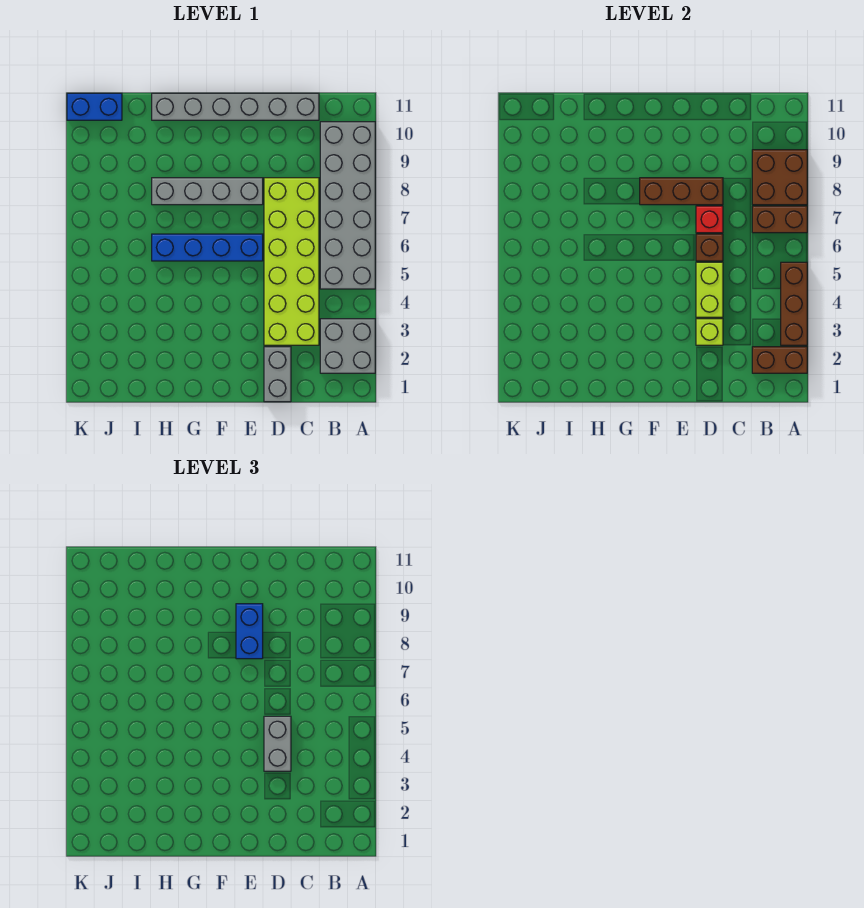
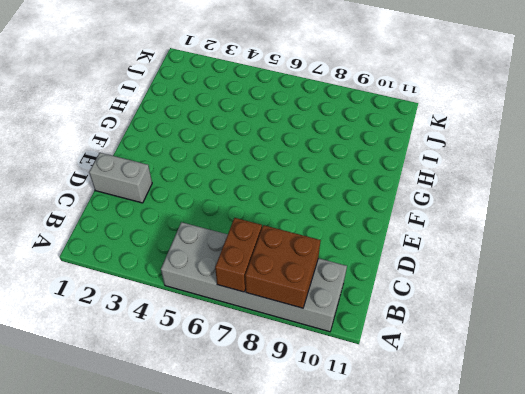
none -> grey 2x2 brick [320,319,375,373]
none -> lime 2x6 brick [264,178,319,345]
none -> grey 1x6 brick [152,93,319,120]

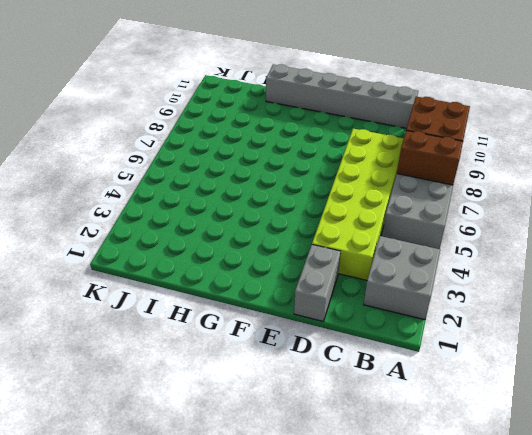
none -> blue 1x4 brick [152,234,263,261]
none -> grey 1x4 brick [152,178,263,205]
none -> blue 1x2 brick [67,93,122,120]

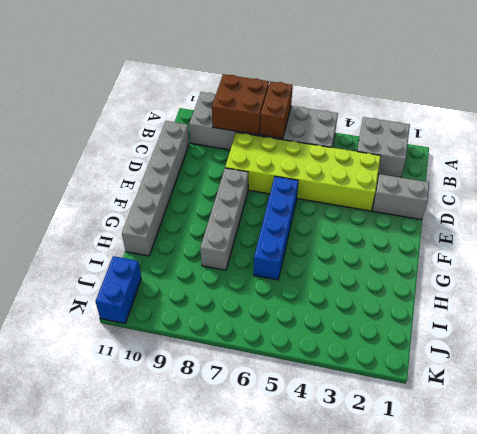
none -> brown 1x2 brick [752,347,807,373]
none -> brown 1x3 brick [781,262,807,345]
none -> lime 1x1 brick [696,319,723,345]

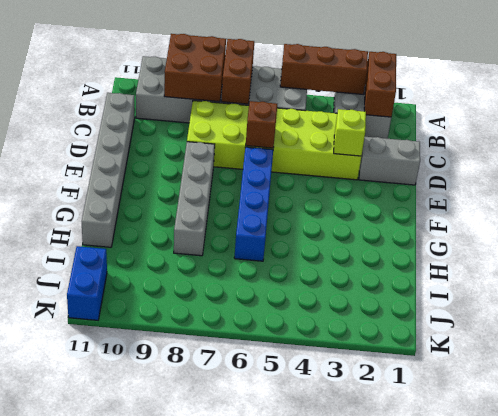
none -> lime 1x2 brick [696,262,723,317]
none -> red 1x1 brick [696,206,723,233]
none -> brown 1x3 brick [640,178,723,205]

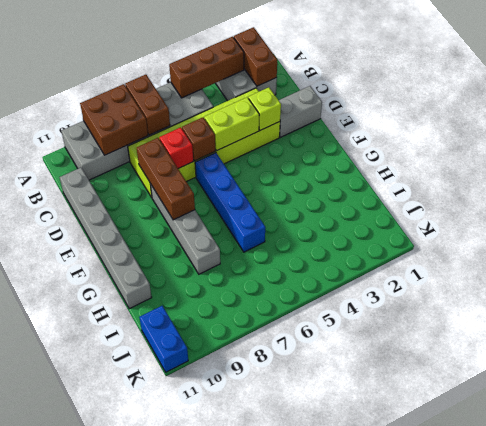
none -> grey 1x2 brick [264,716,291,771]
none -> blue 1x2 brick [236,604,263,659]

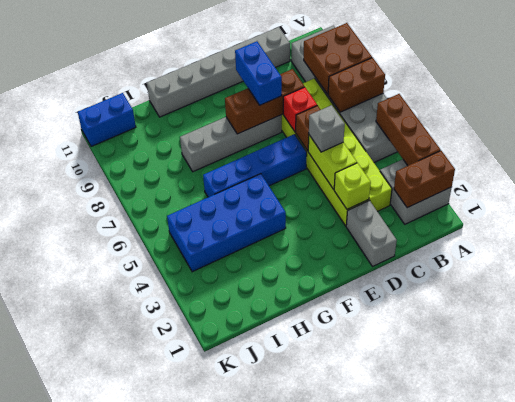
grey 1x1 brick [309,105,345,152] -> grey 1x2 brick [264,716,291,771]
blue 2x4 brick [167,174,286,272] -> none

